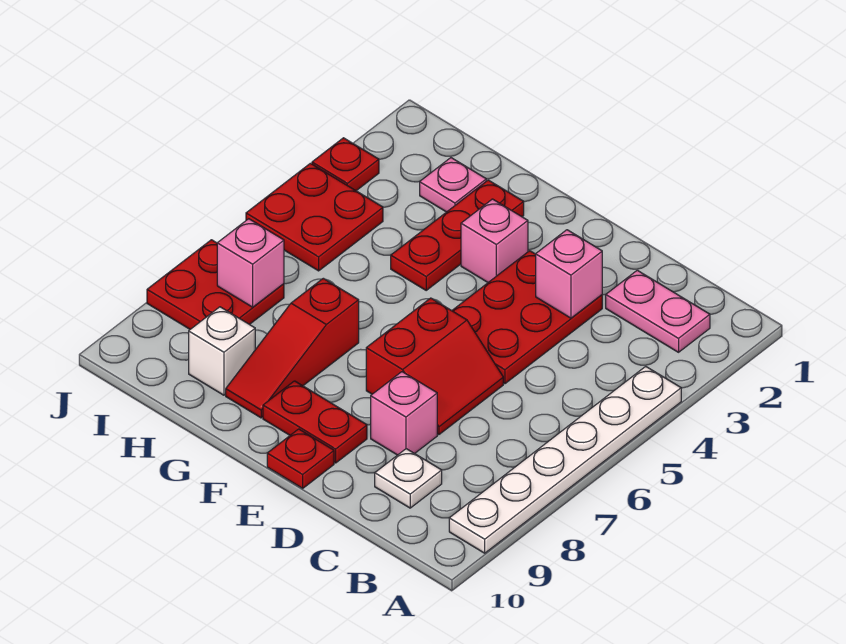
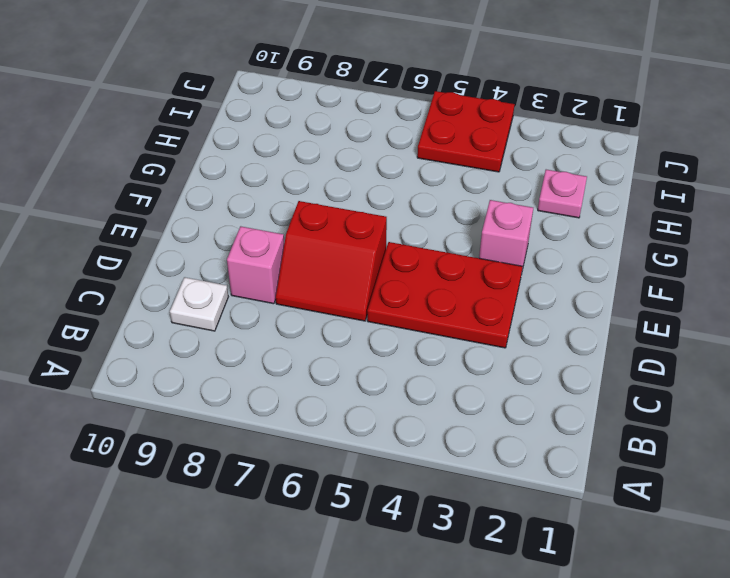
none -> white 1x6 plate [449,366,681,553]
none -> pink 1x2 plate [606,270,710,352]
none -> red 1x2 plate [263,381,367,463]

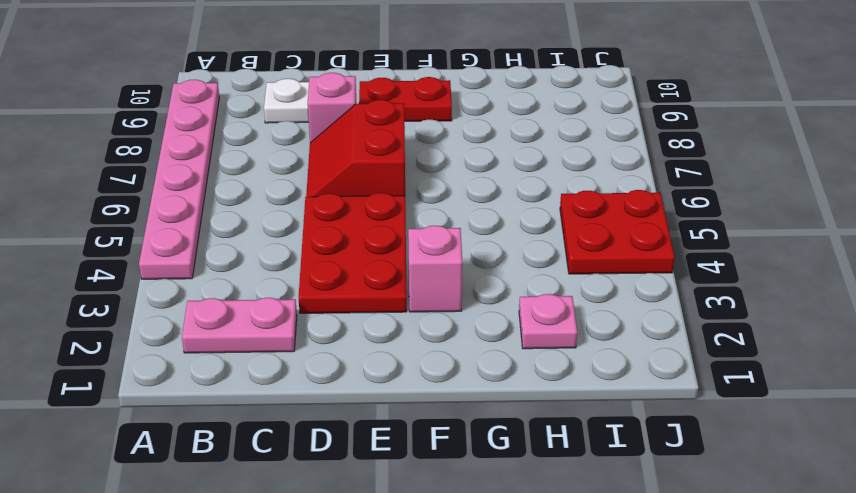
pink 1x6 plate [139,80,219,279] -> white 1x6 plate [449,366,681,553]
none -> red 1x1 plate [267,429,334,488]
none -> red 1x3 plate [391,180,524,290]
none -> red 1x3 slope [226,278,359,418]

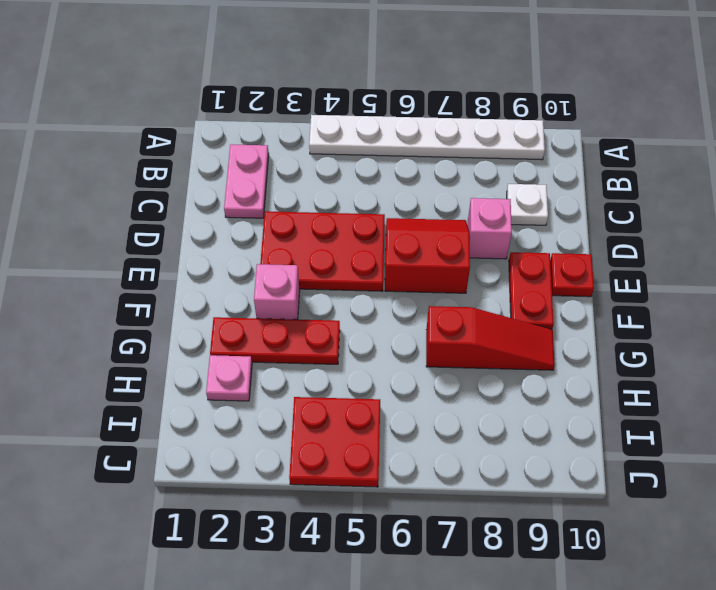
none -> white 1x1 brick [189,307,255,395]
none -> red 2x2 plate [147,240,284,329]
none -> red 1x1 plate [312,138,379,191]

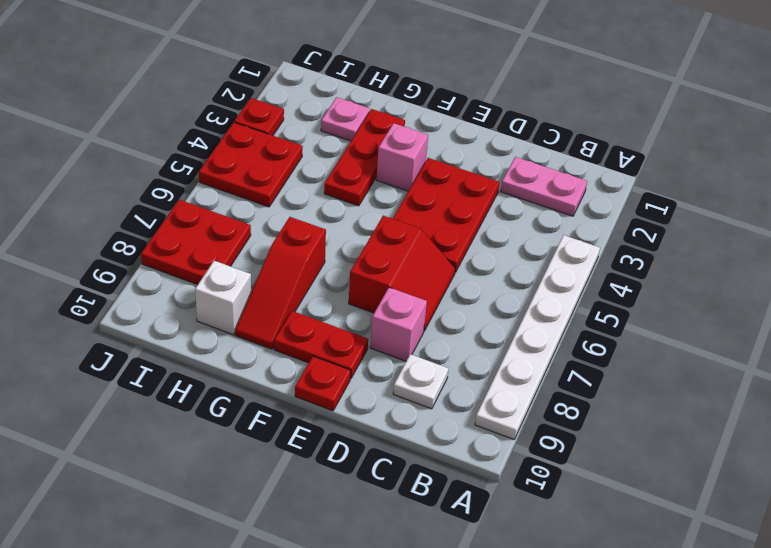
none -> pink 1x1 brick [536,230,602,318]
none -> pink 1x1 brick [217,219,284,307]

